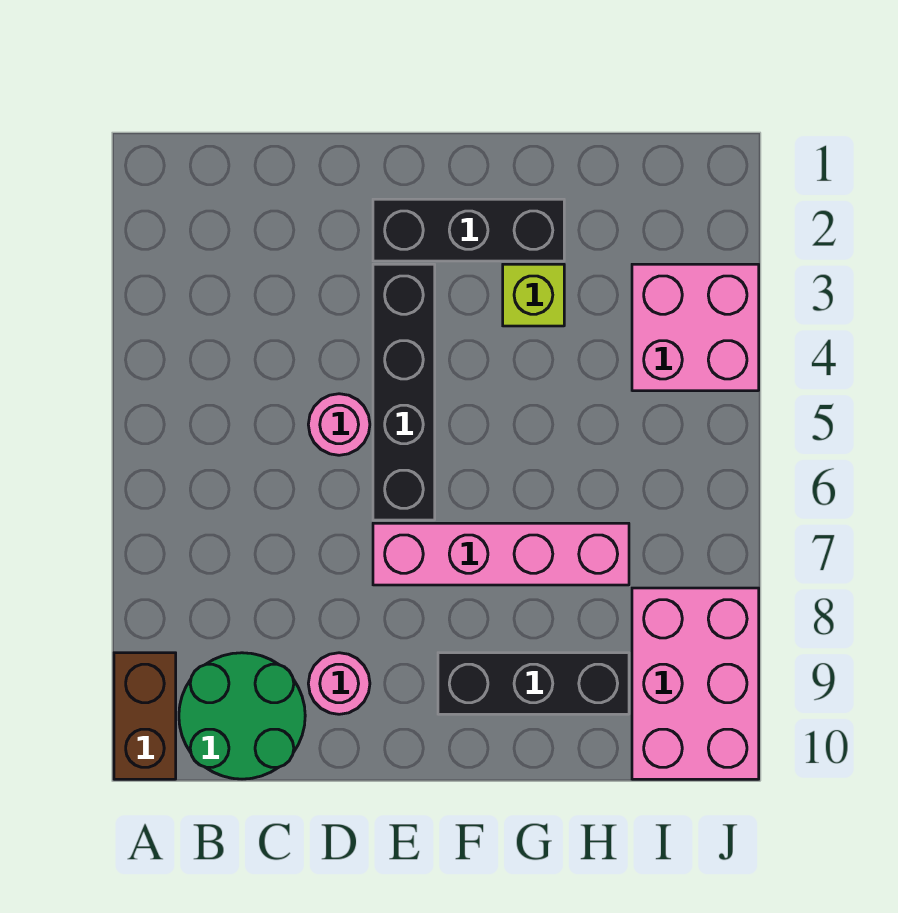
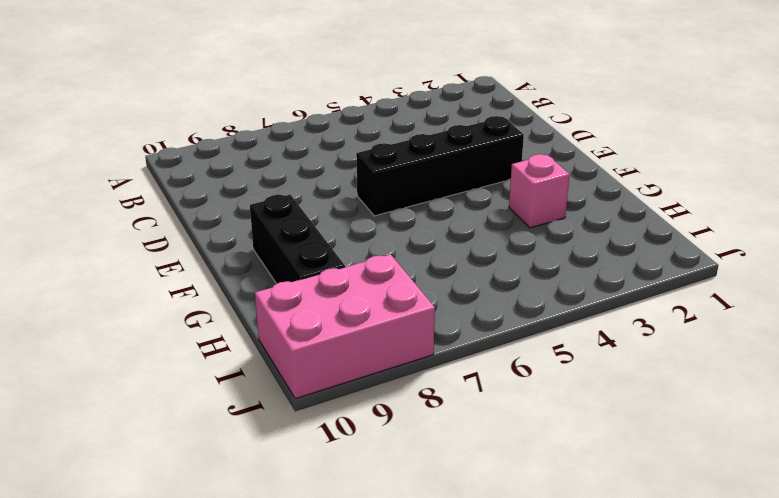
pink 1x1 brick [509,154,570,228] -> lime 1x1 brick [503,264,564,326]
none -> brown 1x2 brick [114,653,176,779]
none -> green 2x2 round brick [179,653,305,779]

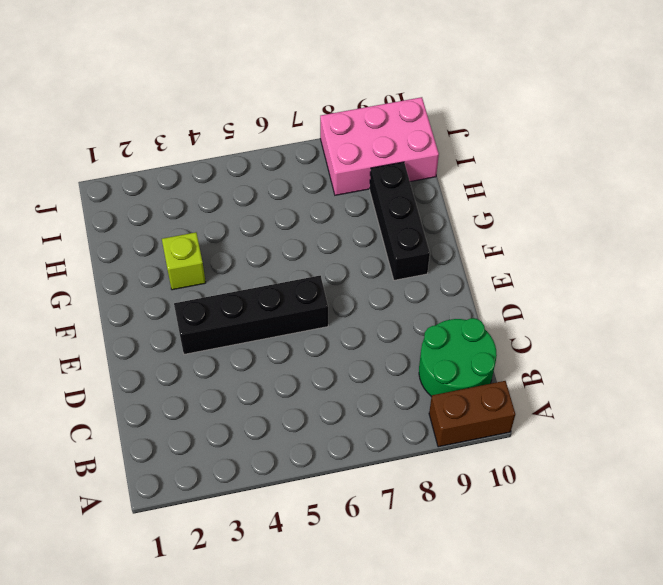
none -> pink 1x1 round brick [308,394,370,455]
none -> pink 1x1 round brick [308,653,370,714]

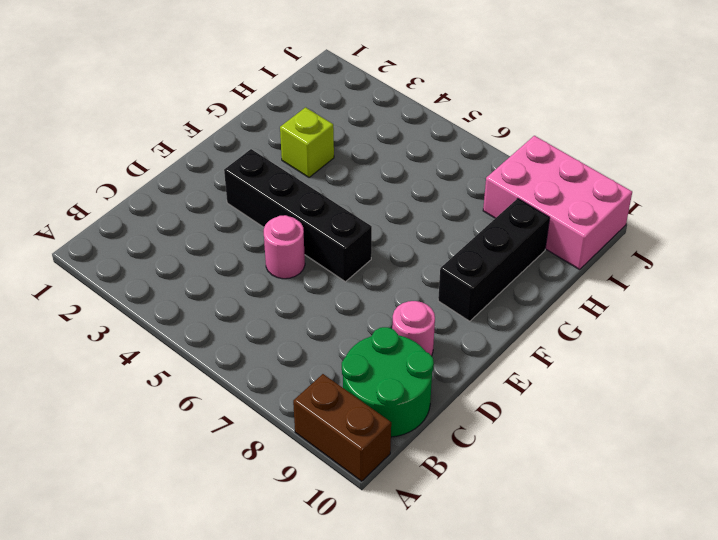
none -> black 1x3 brick [373,199,564,261]
none -> pink 1x4 brick [373,523,629,585]

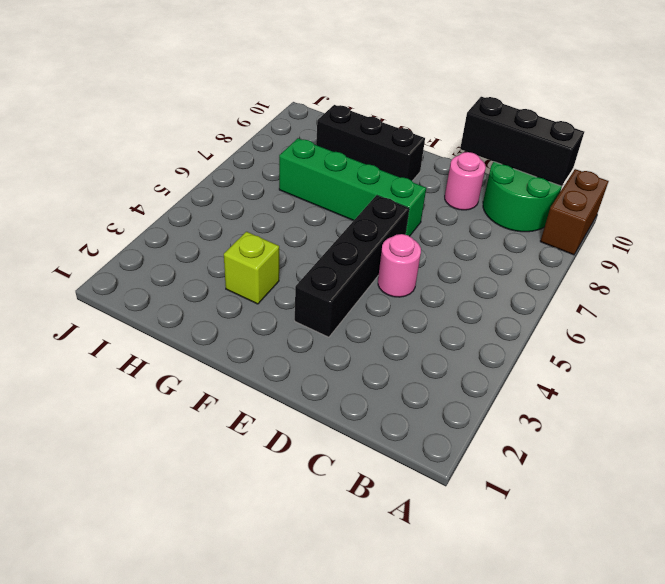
black 1x3 brick [460,97,584,186] -> black 1x3 brick moved to [373,199,564,261]
green 1x4 brick [279,138,426,236] -> pink 1x4 brick [373,523,629,585]
none -> pink 2x2 brick [632,264,759,391]
none -> pink 2x3 brick [632,588,759,779]

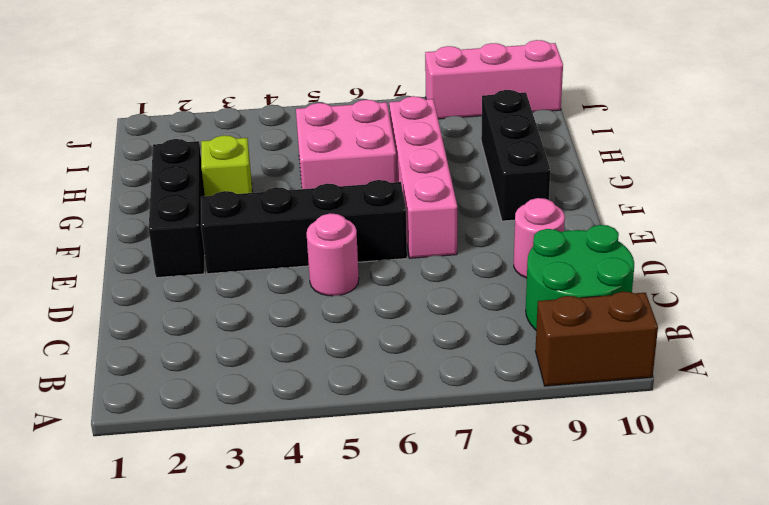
pink 2x2 brick [296,100,397,189] -> pink 2x2 brick moved to [632,264,759,391]
pink 1x3 brick [425,40,563,119] -> pink 2x3 brick [632,588,759,779]

